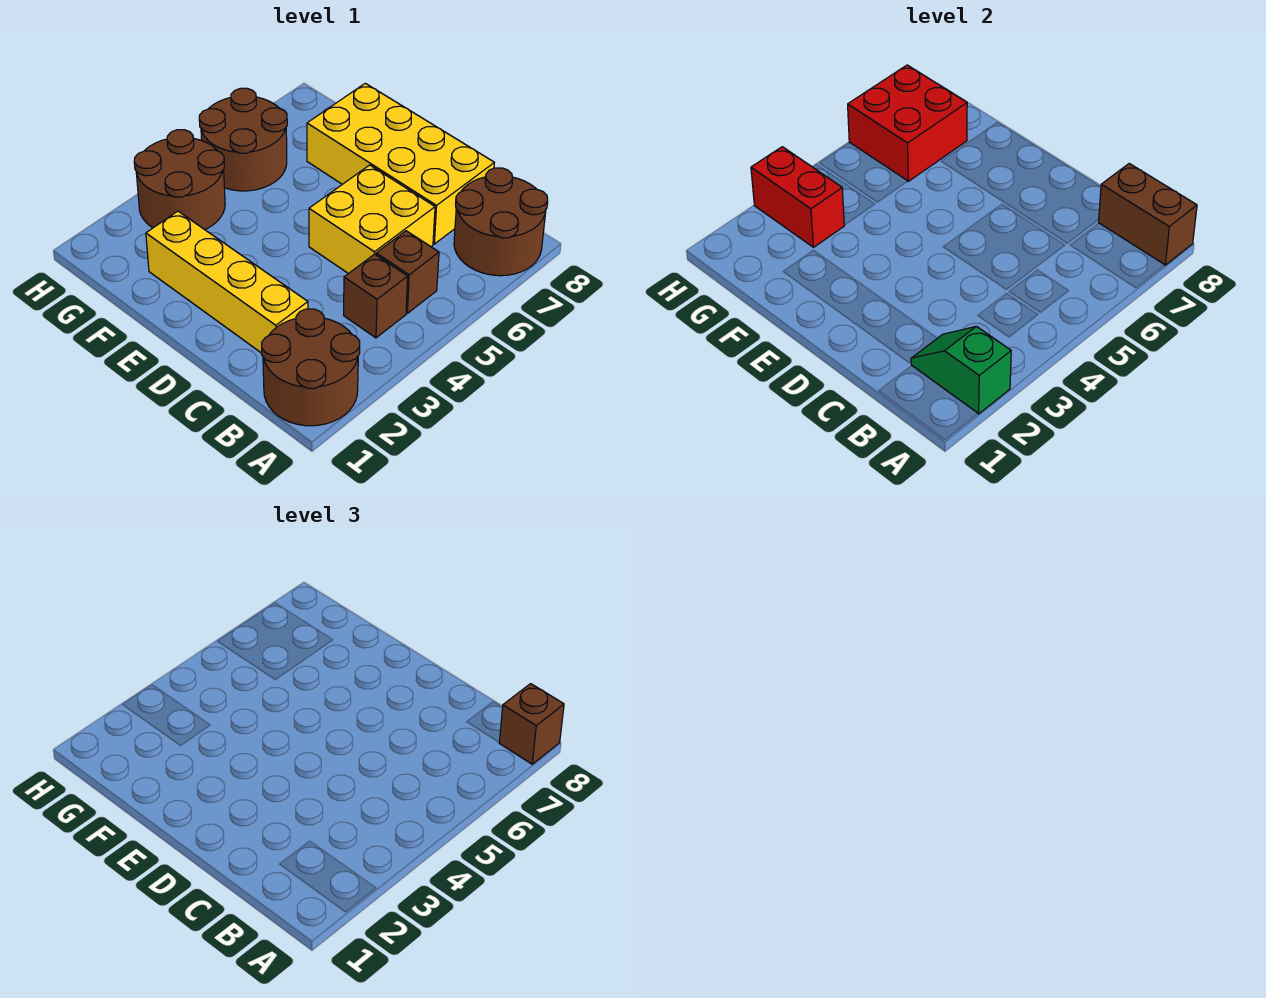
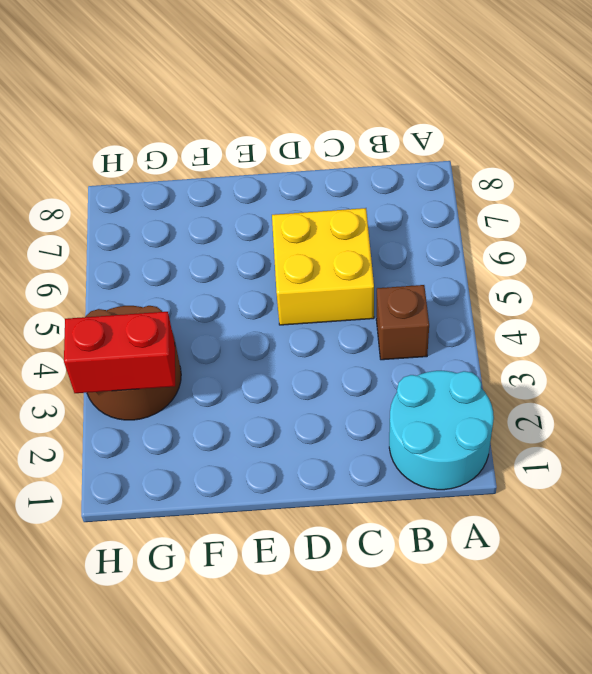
cyan 2x2 round brick [389,371,494,490] -> brown 2x2 round brick [262,309,360,426]
none -> brown 2x2 round brick [454,168,548,276]
none -> brown 1x1 brick [376,231,439,313]
none -> yellow 1x4 brick [146,211,308,353]

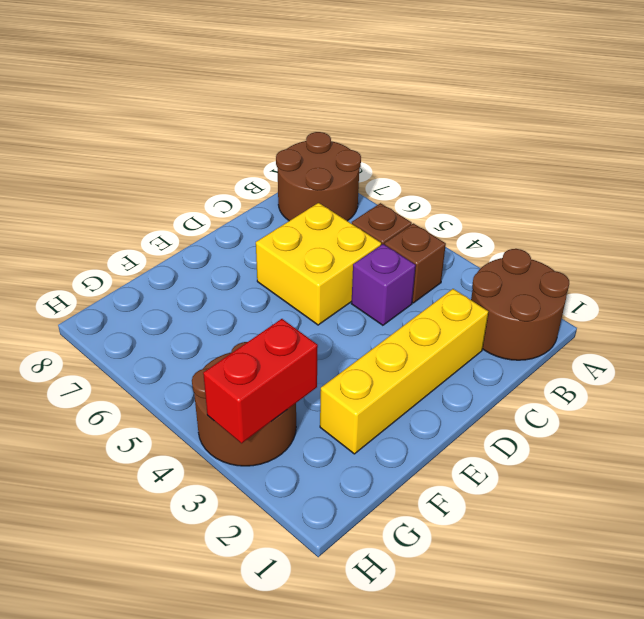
purple 1x1 brick [351,244,416,325] -> none
none -> yellow 2x4 brick [307,83,494,244]
none -> brown 2x2 round brick [199,88,287,191]
none -> green 1x2 slope [911,326,1011,414]

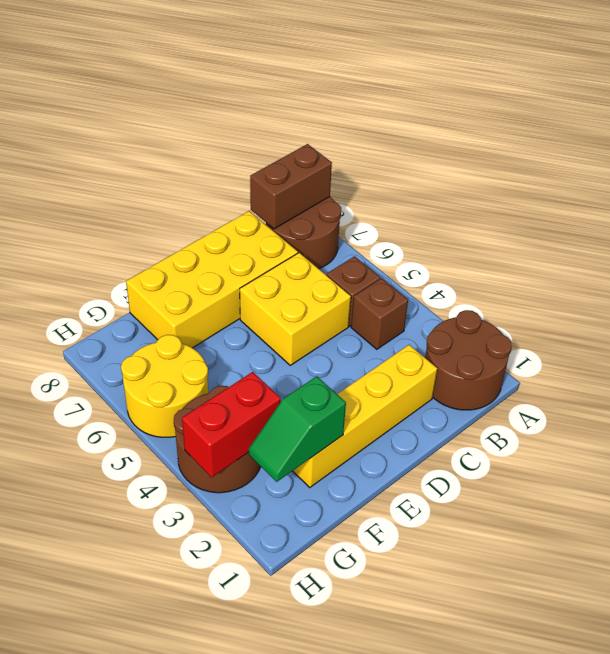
green 1x2 slope [249,376,346,482] -> green 1x2 slope moved to [911,326,1011,414]
yellow 2x2 round brick [121,335,208,437] -> brown 2x2 round brick [199,88,287,191]
none -> red 2x2 brick [848,65,967,181]
none -> brown 1x1 brick [499,684,564,764]

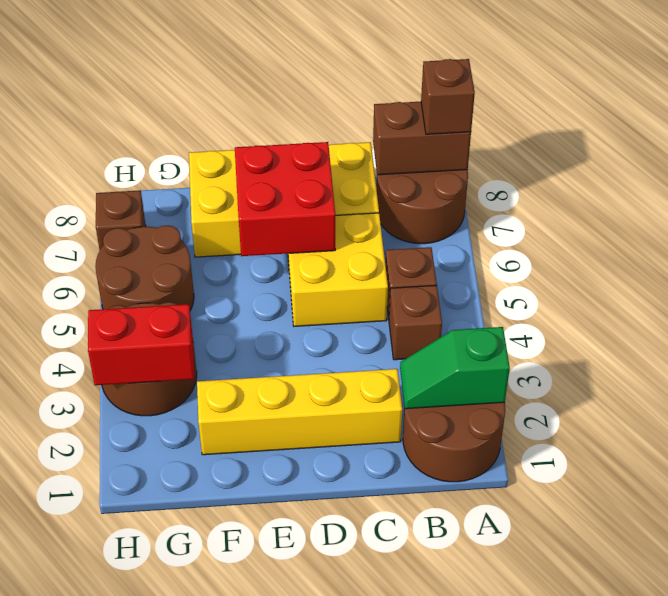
red 2x2 brick [235,142,335,256] -> red 2x2 brick moved to [848,65,967,181]
brown 1x1 brick [96,190,146,250] -> none

